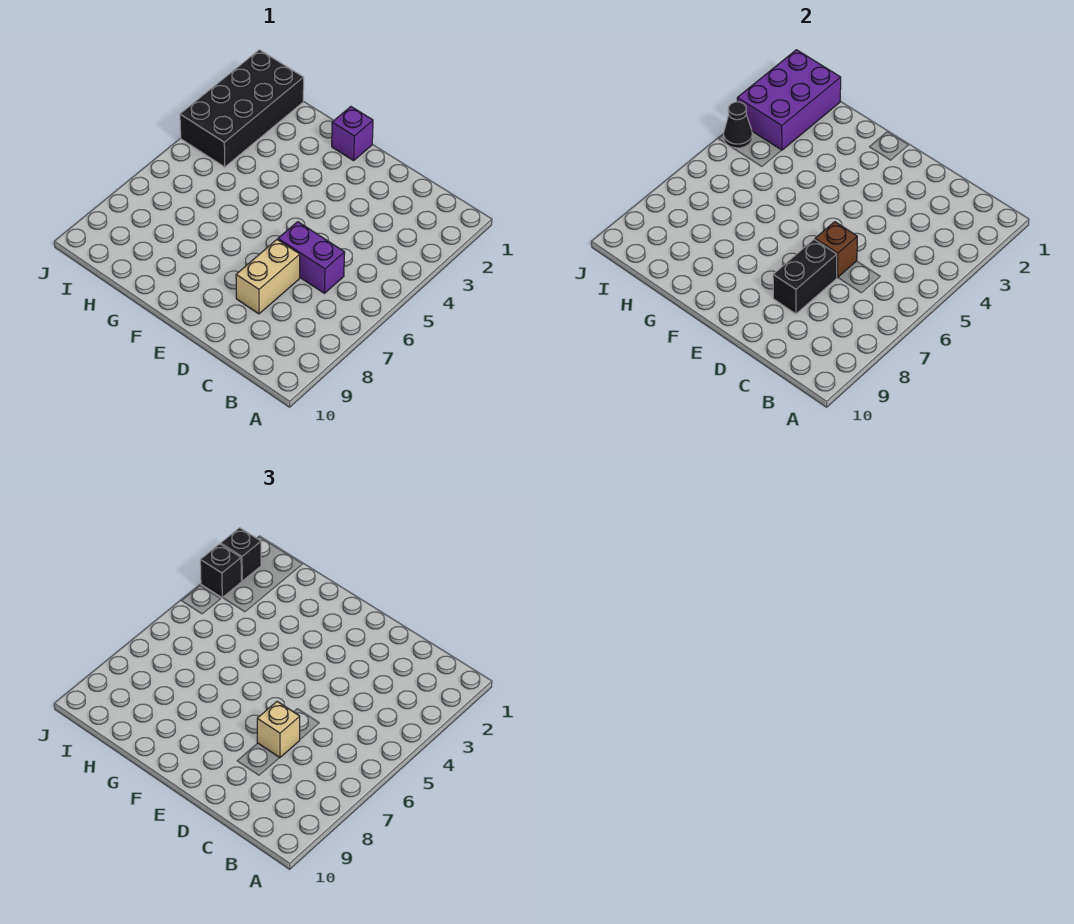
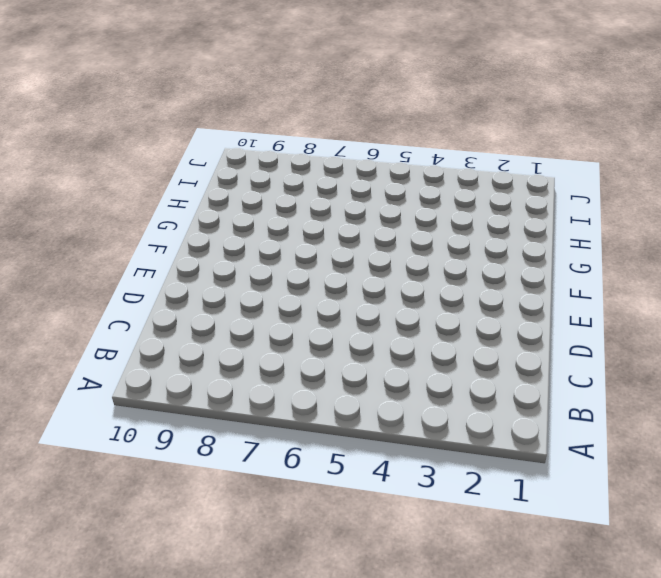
none -> purple 1x2 brick [278,222,345,293]
none -> tan 1x2 brick [236,240,300,314]

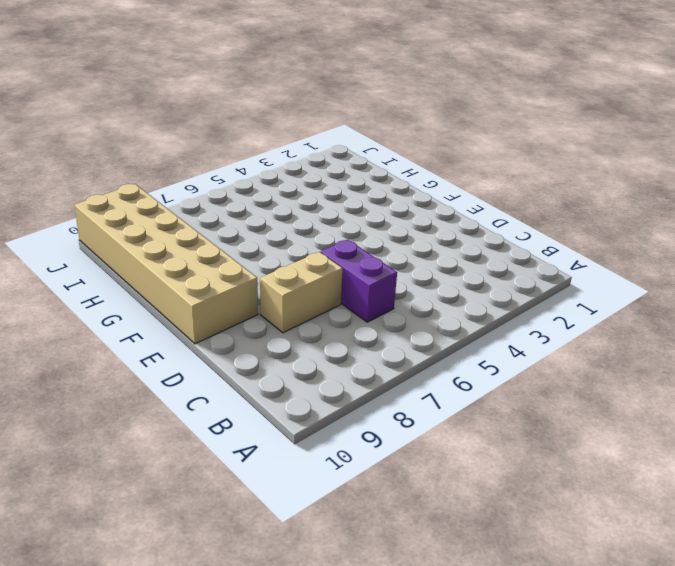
tan 2x6 brick [74,184,258,344] -> none
none -> purple 1x1 brick [332,107,373,161]
none -> black 2x4 brick [180,50,304,167]

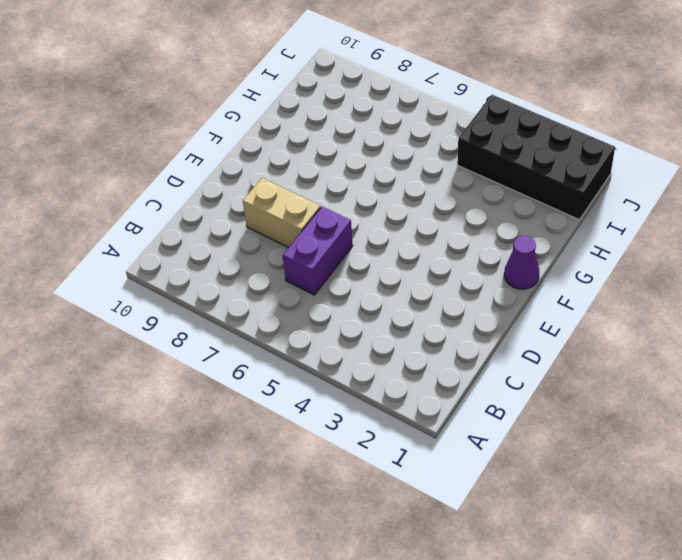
purple 1x1 cone [504,236,539,289] -> purple 1x1 brick [332,107,373,161]
none -> brown 1x1 brick [815,222,857,278]
none -> black 1x2 brick [773,240,837,314]

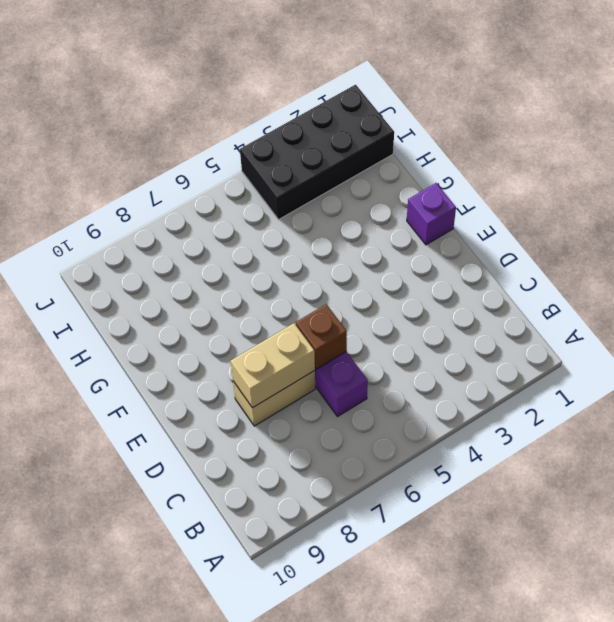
tan 1x2 brick [231,323,315,408] -> black 1x2 brick [773,240,837,314]
none -> purple 2x3 brick [737,50,841,150]
none -> black 1x1 cone [724,102,752,148]

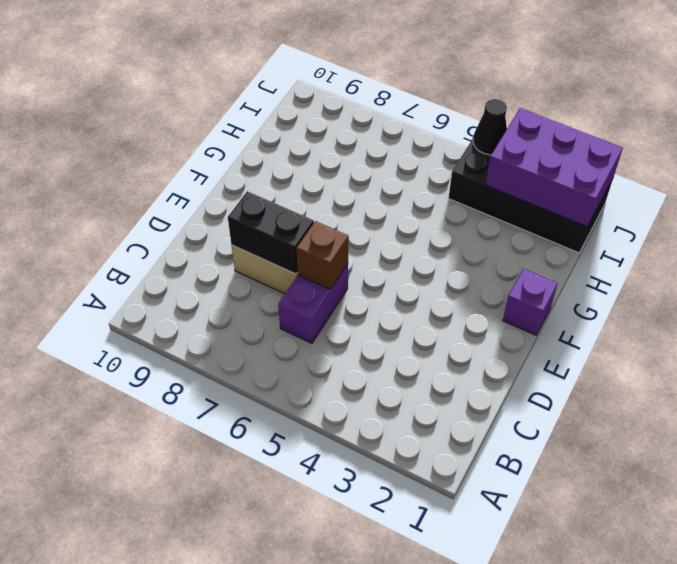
none -> tan 1x1 brick [257,702,300,758]
none -> black 1x1 brick [221,528,261,581]

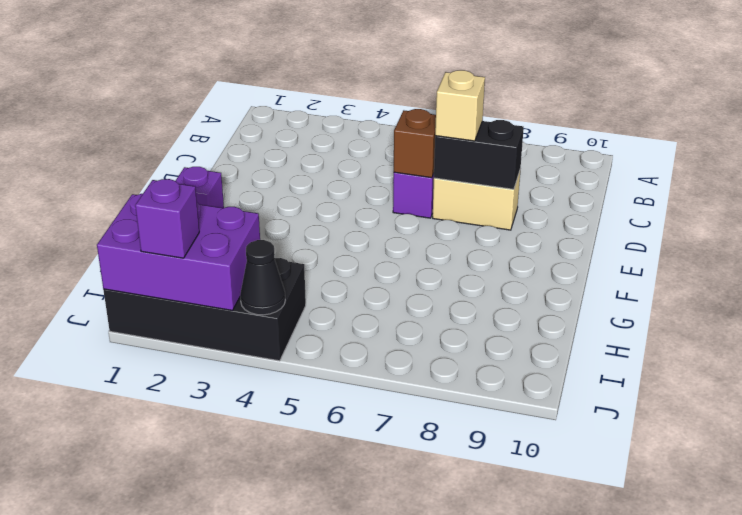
purple 1x1 brick [135,179,199,258] -> black 1x1 brick [221,528,261,581]
none -> black 1x1 brick [200,544,241,598]

